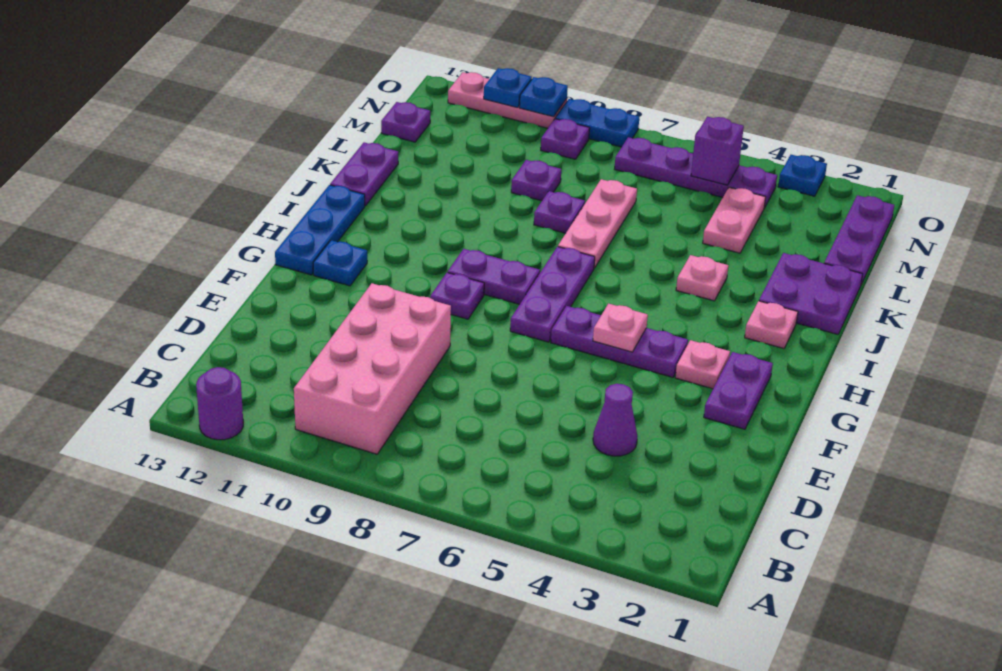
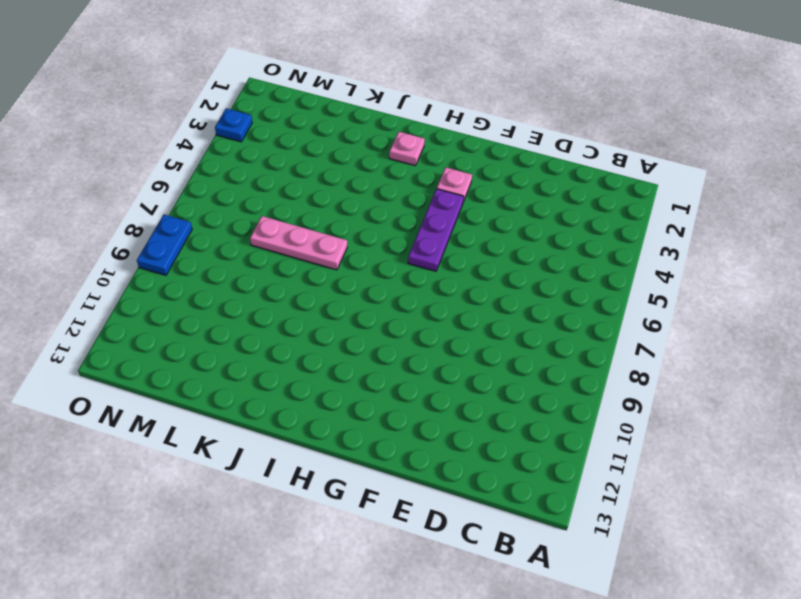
none -> purple 1x1 round brick [196,367,243,440]
none -> pink 2x4 brick [294,283,451,454]
none -> purple 1x1 cone [593,384,637,456]
none -> purple 1x2 plate [704,352,773,429]

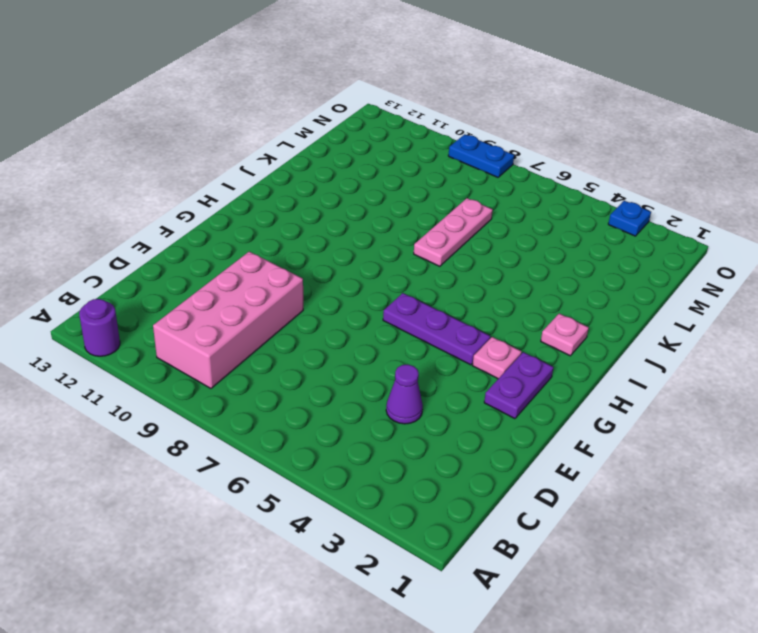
none -> purple 1x3 plate [510,247,595,342]
none -> purple 1x1 plate [430,273,484,319]
none -> blue 1x1 plate [313,240,367,286]
none -> blue 1x3 plate [275,185,365,275]

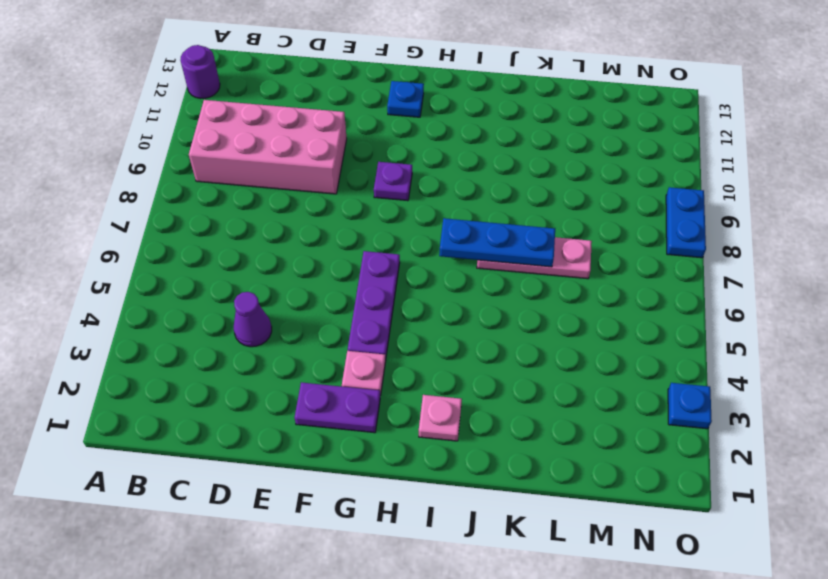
blue 1x3 plate [439,218,555,267] -> blue 1x3 plate moved to [275,185,365,275]
none -> purple 1x3 plate [510,247,595,342]
none -> purple 1x2 plate [448,249,540,304]
none -> purple 2x2 plate [759,253,863,334]
none -> pink 1x1 plate [676,255,728,301]

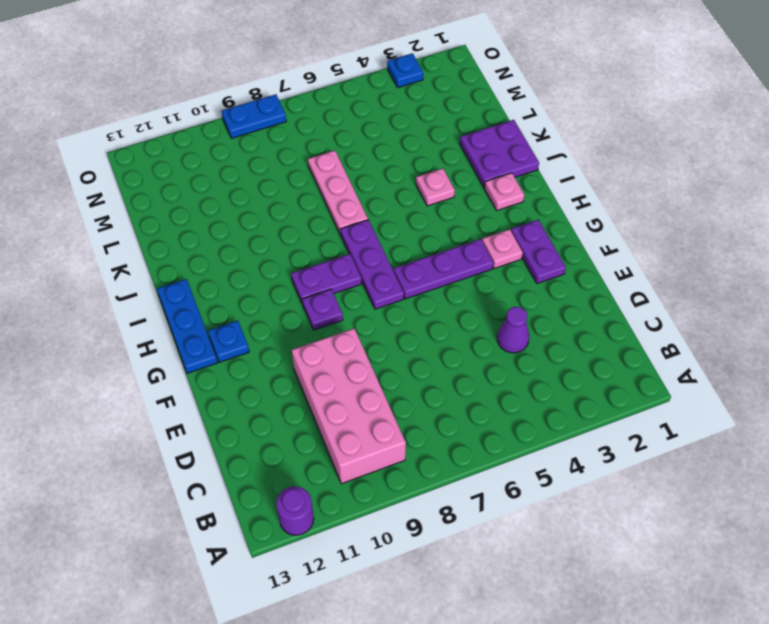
none -> purple 1x2 plate [330,142,398,206]
none -> purple 1x1 plate [534,191,585,233]
none -> purple 1x3 plate [824,195,894,284]
none -> pink 1x2 plate [703,187,765,253]

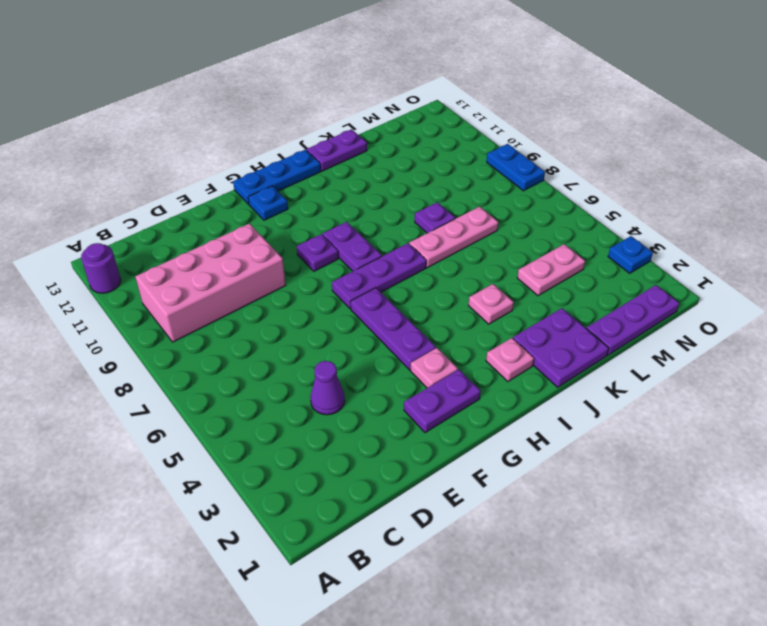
none -> purple 1x1 plate [511,160,561,201]
none -> purple 1x1 plate [381,102,430,142]
none -> purple 1x4 plate [615,137,777,208]
none -> purple 1x1 plate [541,119,589,159]

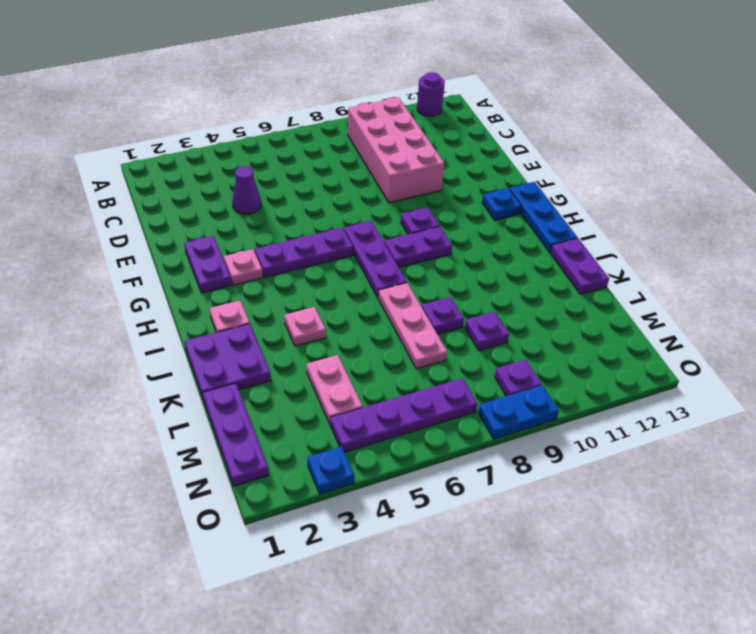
none -> purple 1x1 plate [381,102,430,142]
none -> pink 1x3 plate [448,72,567,128]
none -> pink 1x1 plate [593,304,648,352]
none -> purple 1x1 brick [691,117,744,185]

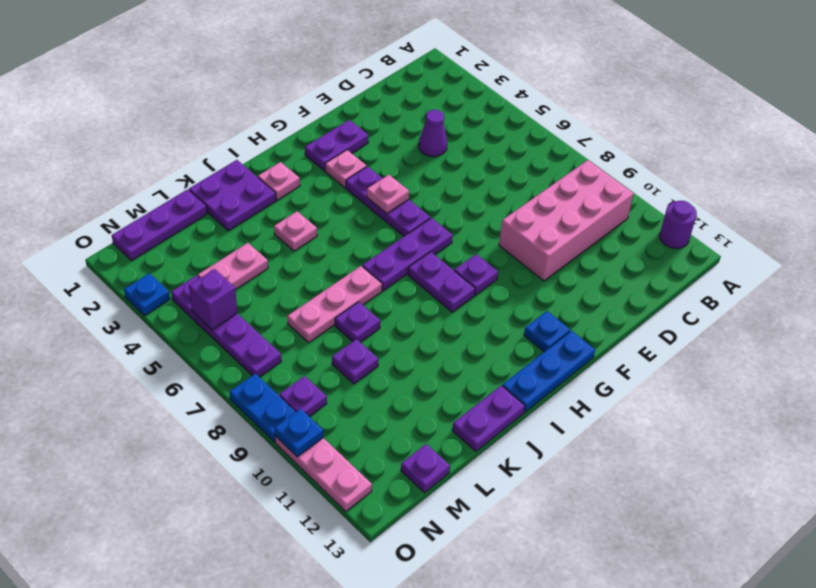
none -> blue 1x1 plate [484,68,532,108]

